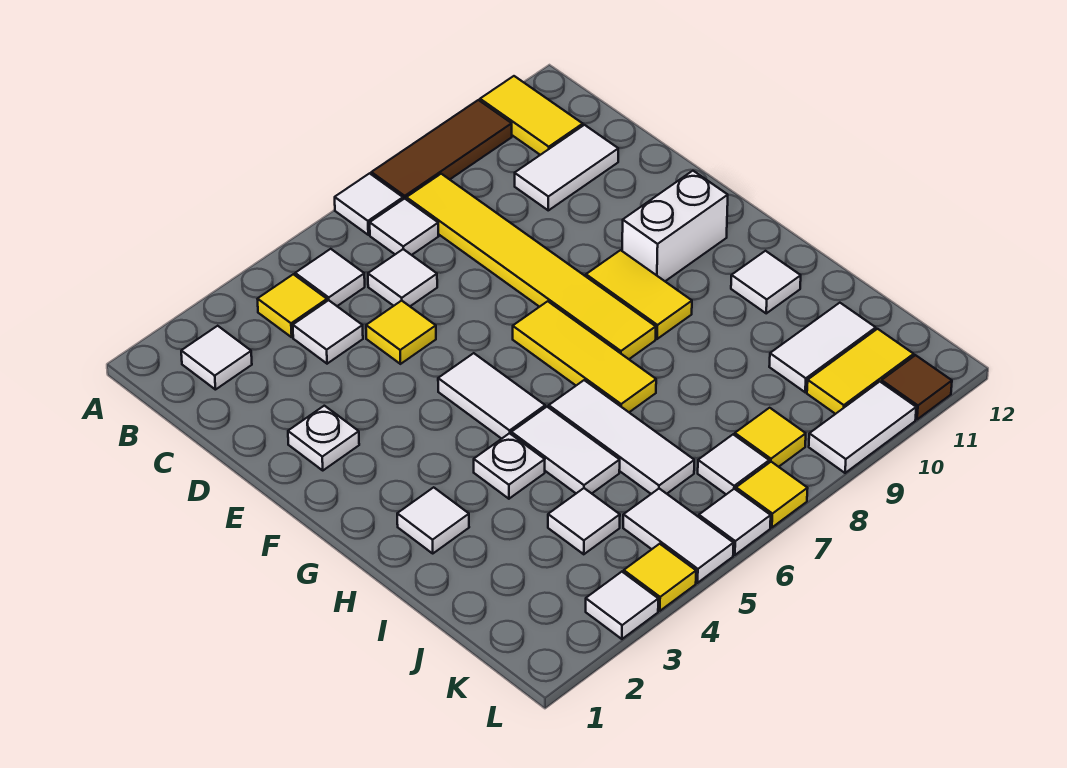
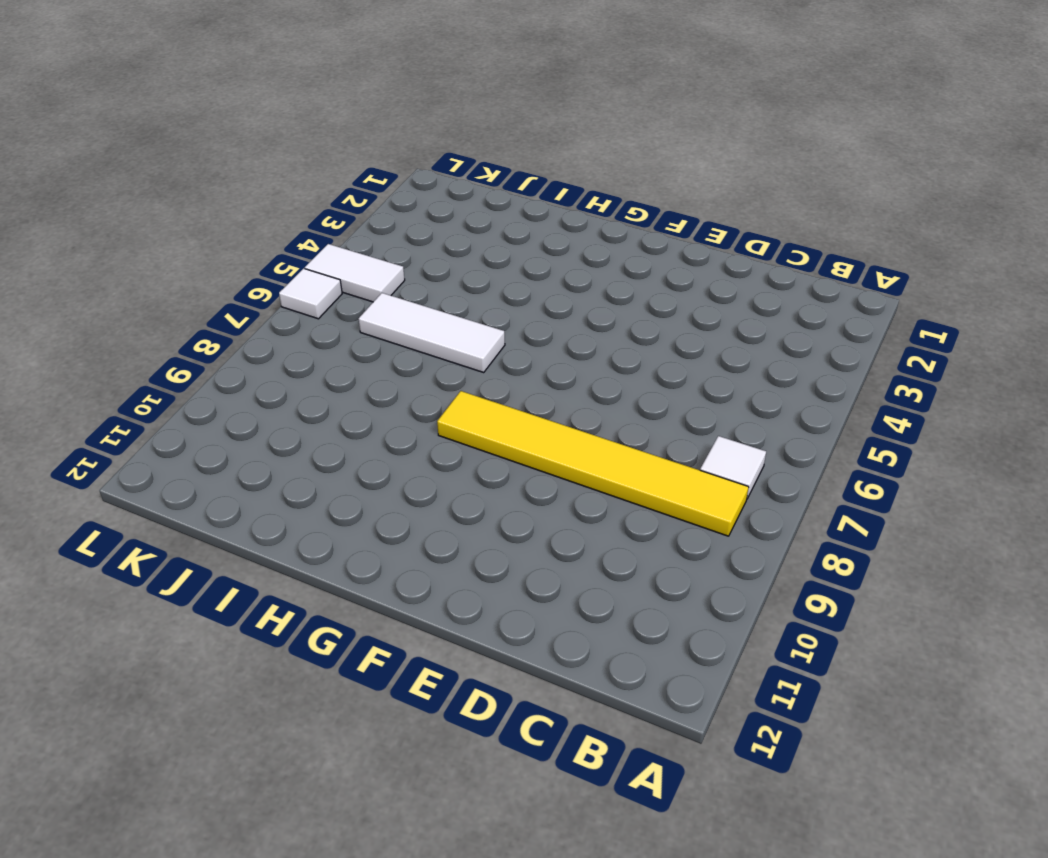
none -> white 1x1 tile [335,173,403,235]
none -> brown 1x3 tile [371,100,512,199]
none -> yellow 1x2 tile [480,76,583,155]
none -> white 1x1 tile [181,326,252,390]

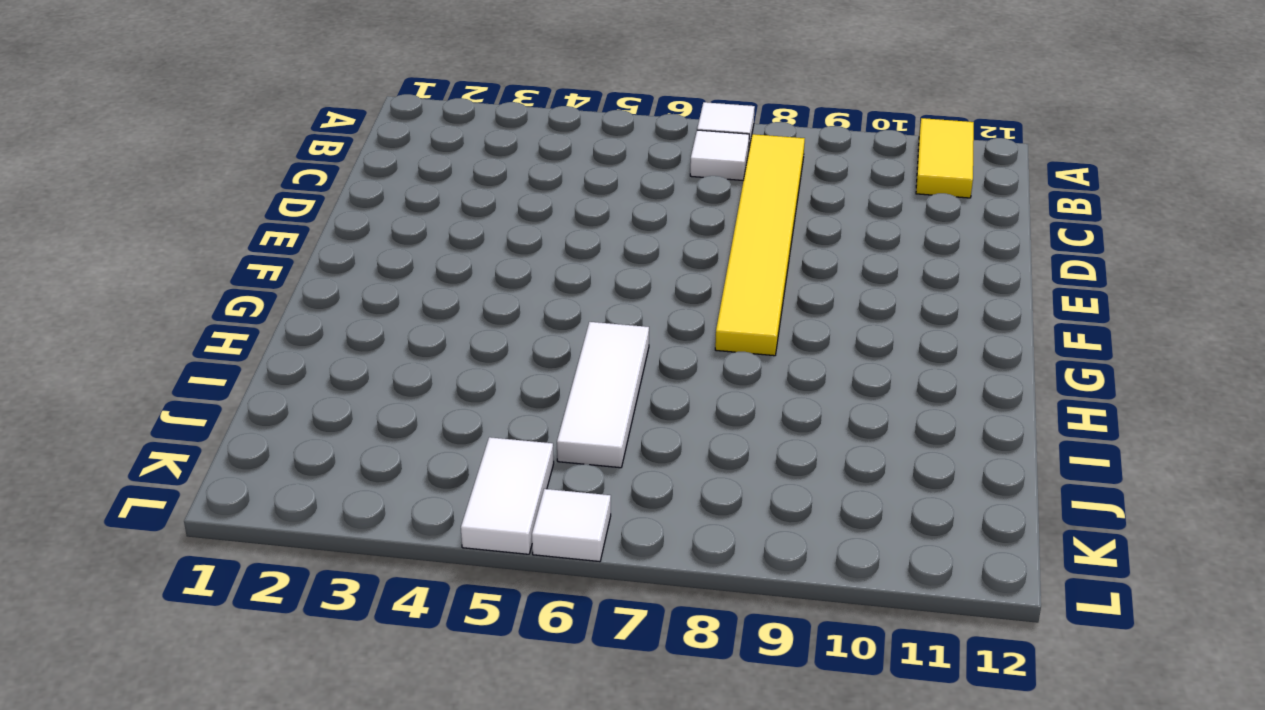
none -> brown 1x3 tile [371,100,512,199]
none -> white 1x1 tile [181,326,252,390]
none -> yellow 1x1 tile [258,274,327,337]
none -> white 1x1 tile [295,249,365,306]

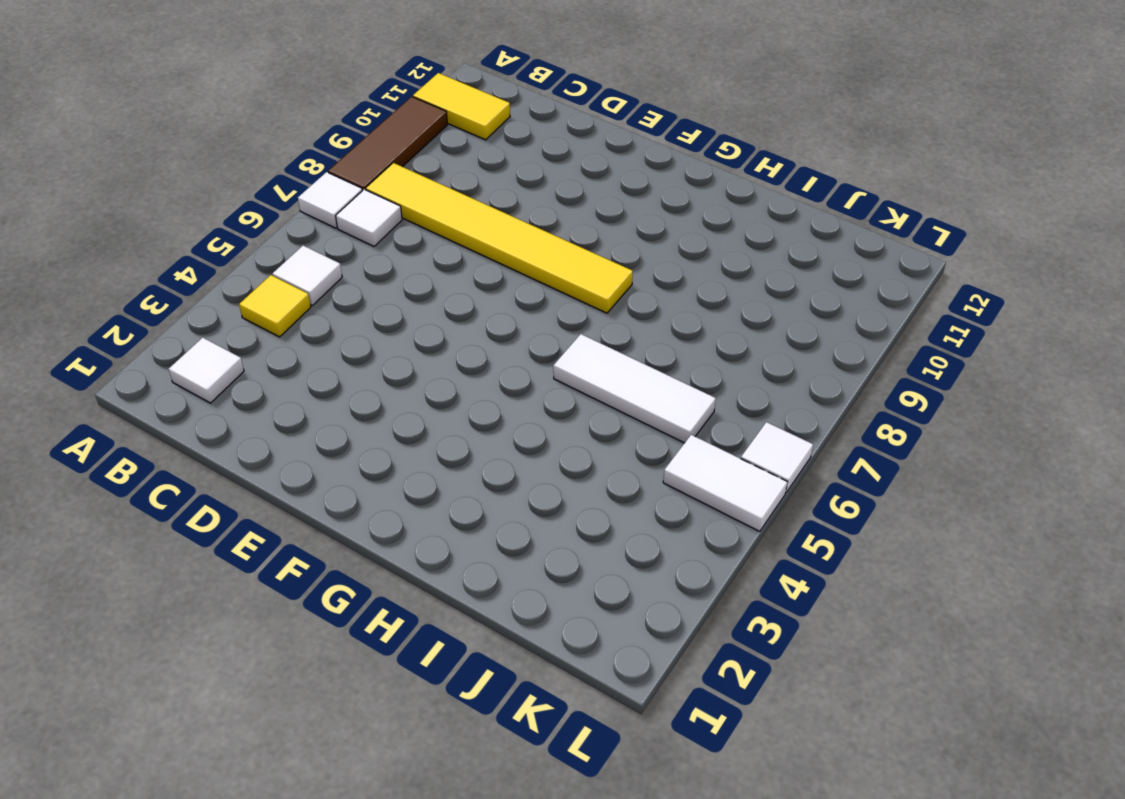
none -> white 1x1 tile [293,300,363,364]
none -> white 1x1 tile [368,249,437,306]
none -> white 1x2 tile [515,125,618,210]
none -> yellow 1x1 tile [366,301,436,364]

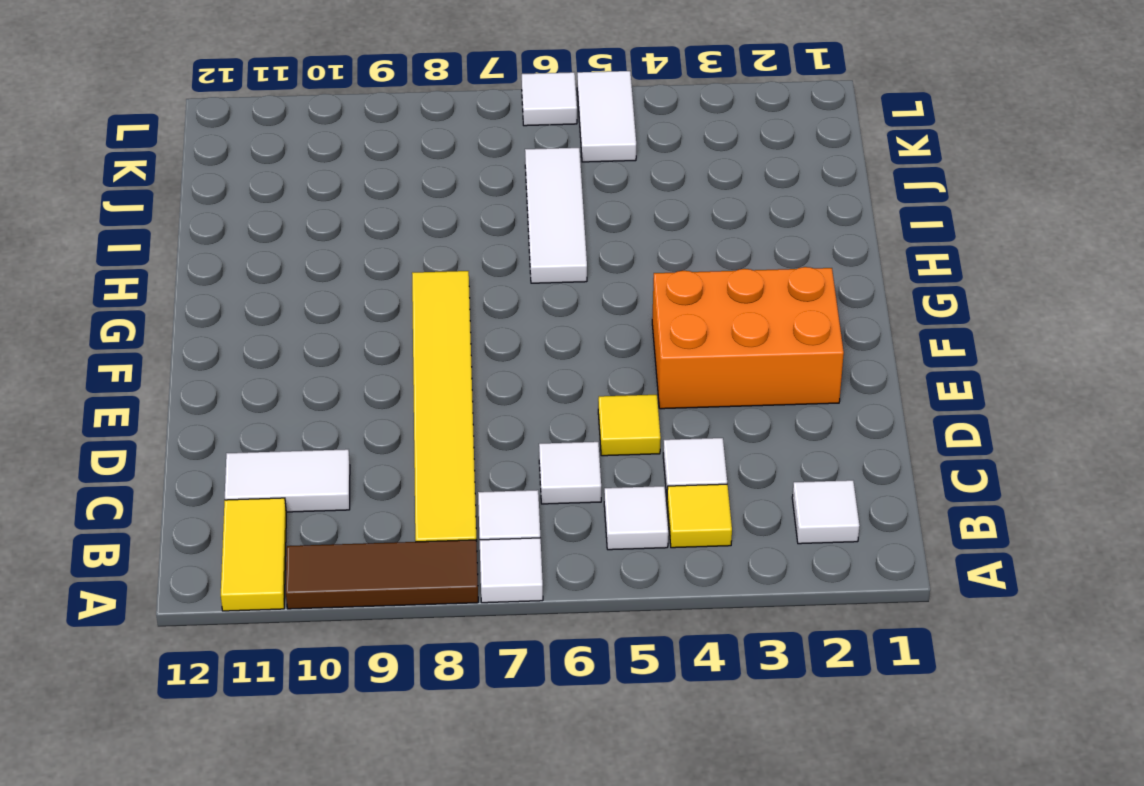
orange 2x3 brick [652,267,844,409] -> white 1x1 plate [288,406,359,470]
none -> white 1x2 tile [438,353,545,439]
none -> yellow 1x3 tile [513,301,656,412]
none -> yellow 1x2 tile [586,250,692,339]
none -> white 1x2 brick [622,171,728,281]

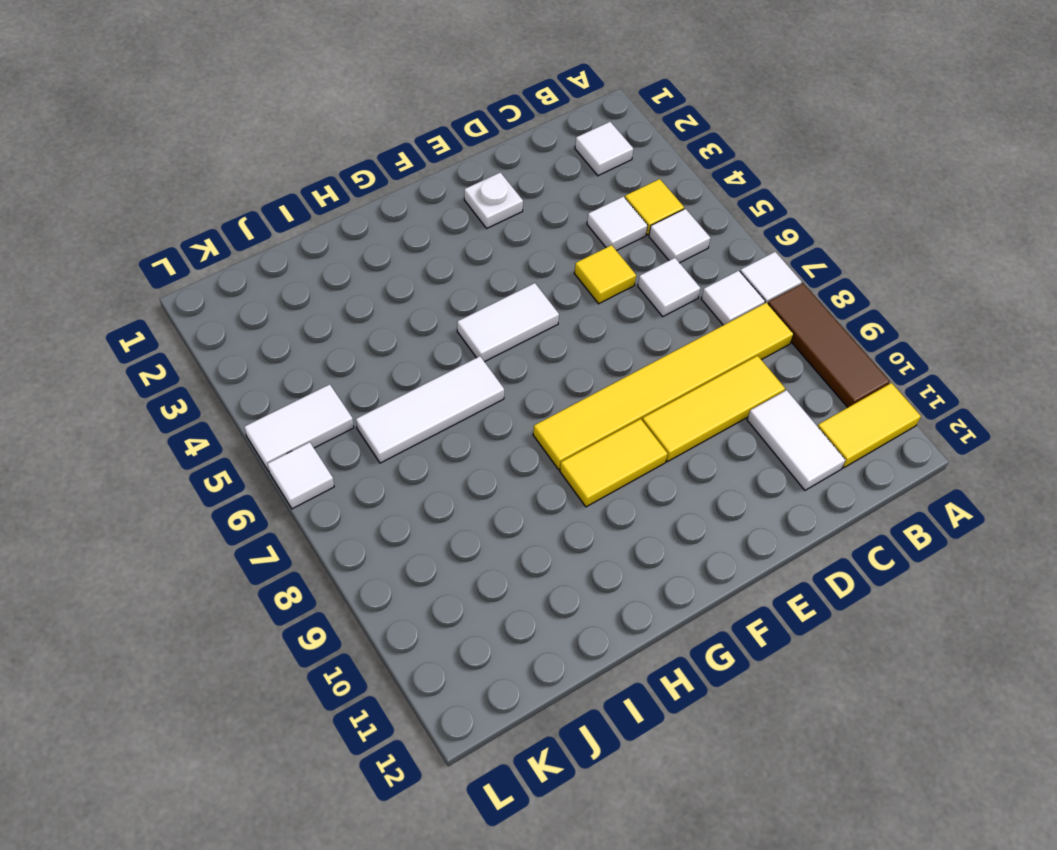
yellow 1x3 tile [642,356,785,462] -> yellow 1x3 tile moved to [513,301,656,412]
none -> white 1x2 brick [622,171,728,281]
none -> white 1x1 tile [397,487,469,553]
none -> white 1x1 plate [474,433,545,499]
none -> white 1x2 tile [511,407,620,493]

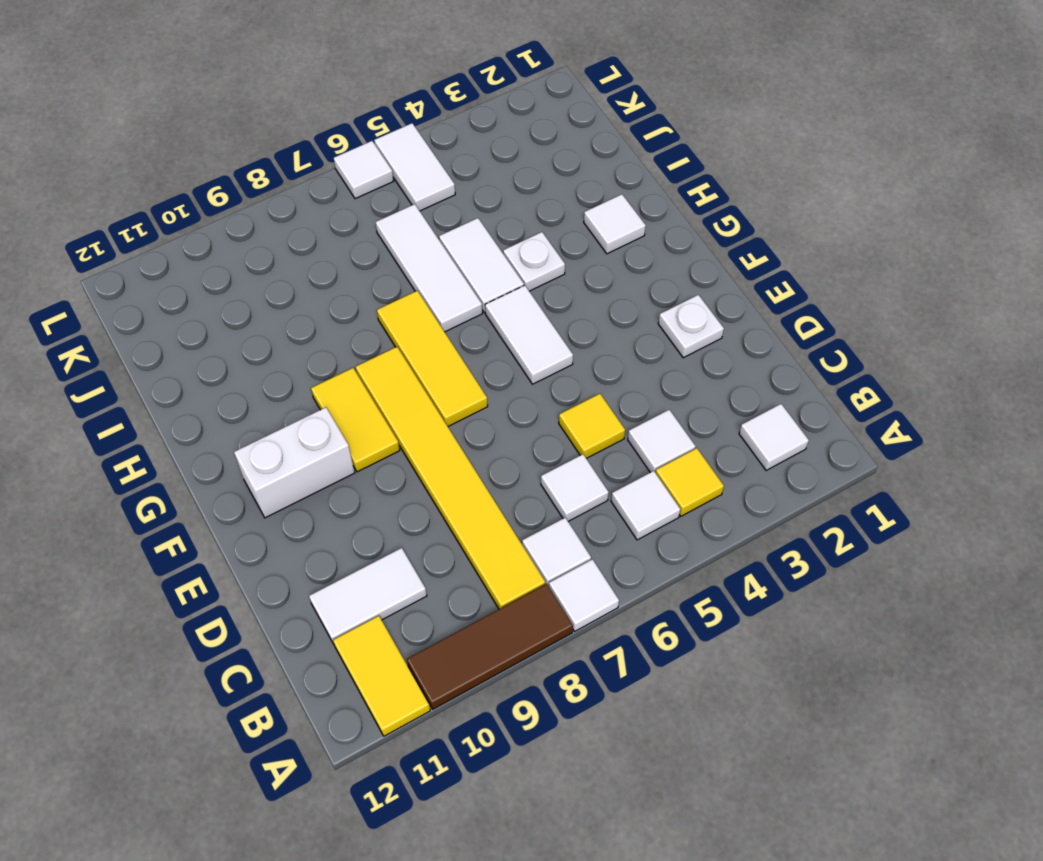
none -> white 1x1 tile [731,251,801,313]
none -> white 1x1 tile [548,488,620,554]
none -> white 1x2 tile [769,303,876,392]
none -> white 1x1 tile [698,434,769,494]

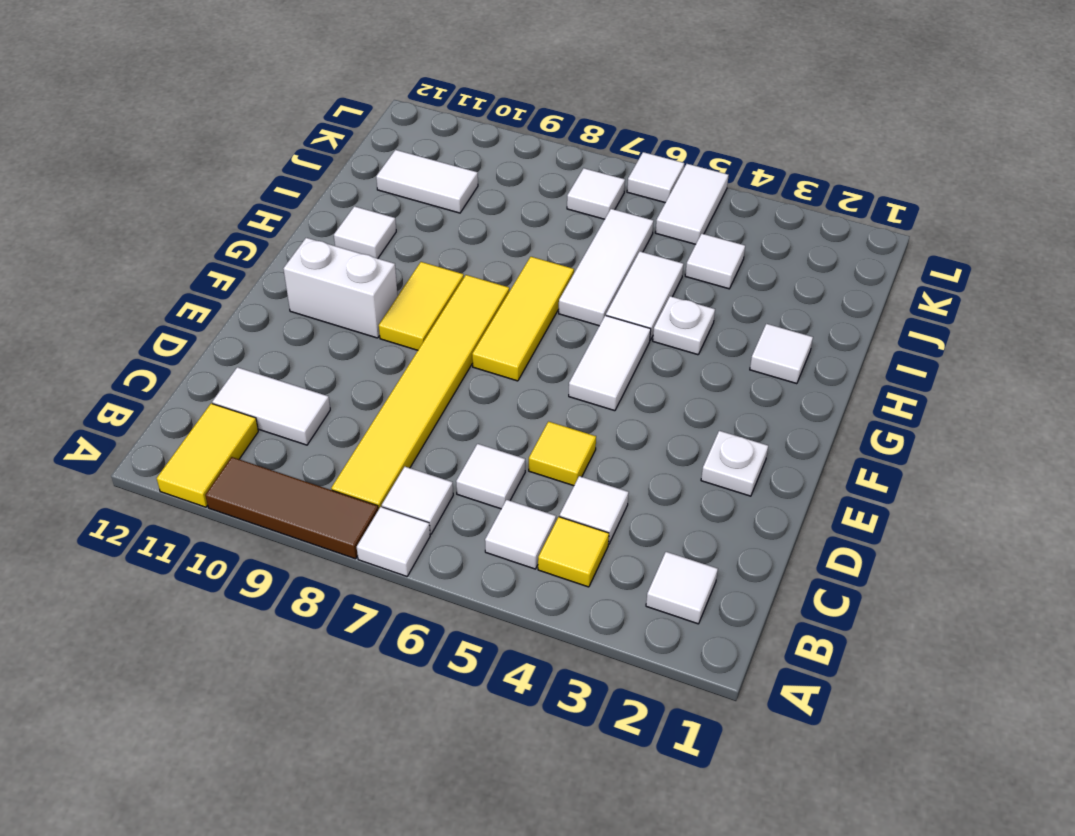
none -> yellow 1x1 tile [735,408,806,467]
none -> yellow 1x2 tile [807,329,914,414]
none -> white 1x1 tile [586,572,658,639]
none -> yellow 1x1 tile [624,544,696,611]

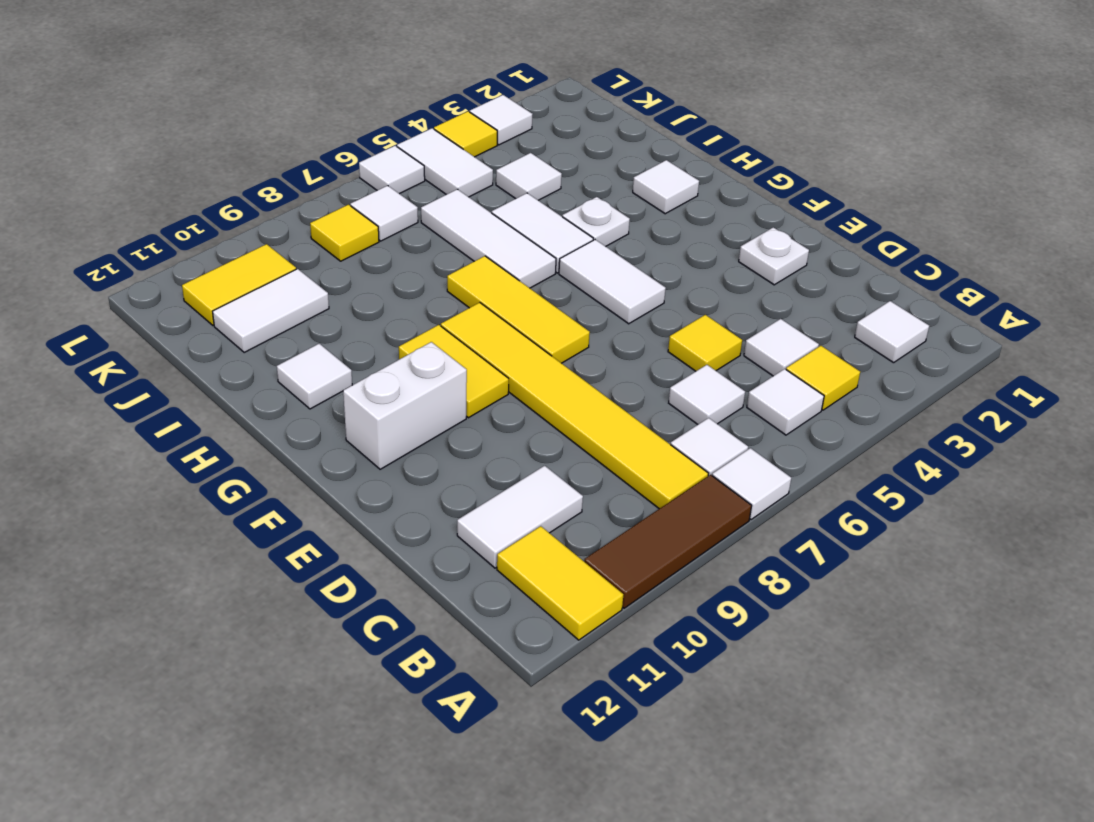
none -> yellow 1x1 tile [736,462,808,527]
none -> white 1x2 tile [809,382,916,473]
none -> brown 1x1 tile [881,355,952,419]

